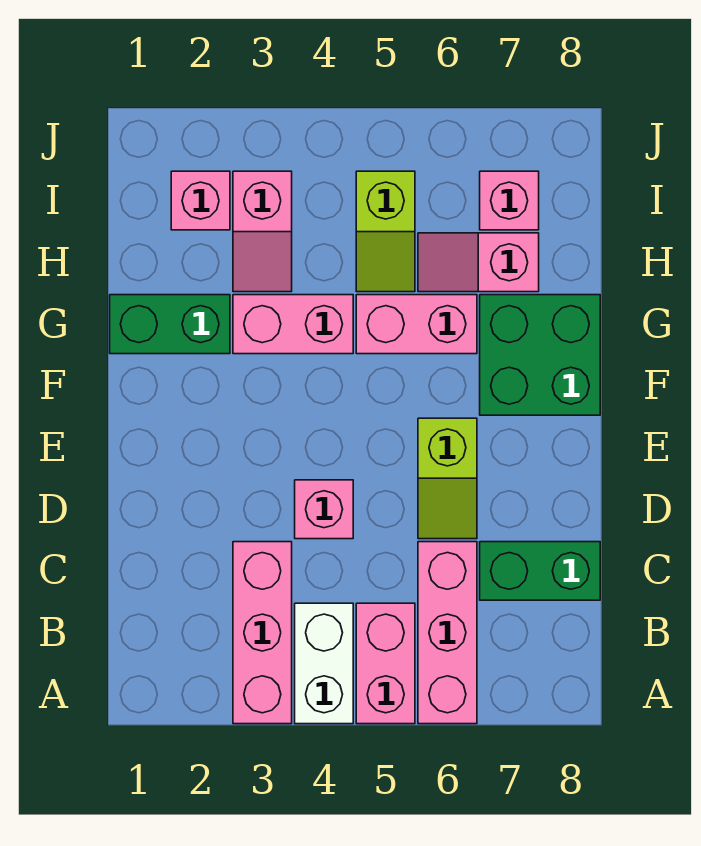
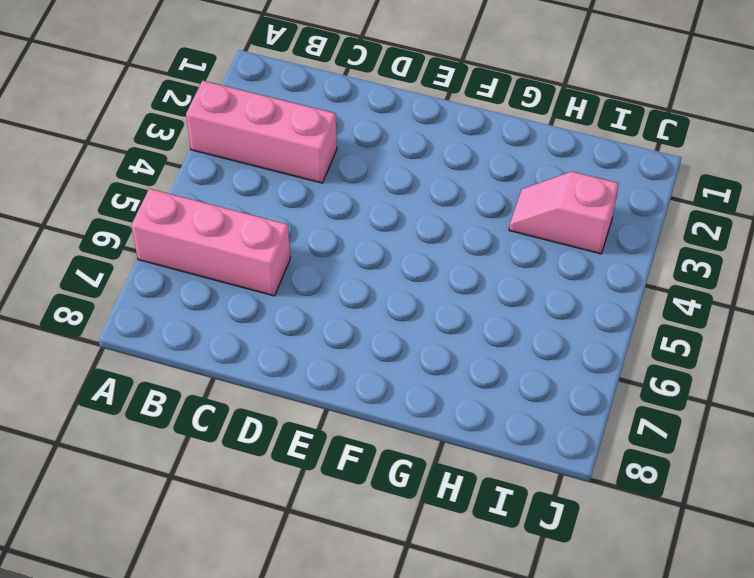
none -> white 1x2 brick [295,603,353,724]
none -> pink 1x2 brick [356,603,415,724]
none -> green 1x2 brick [480,542,600,600]

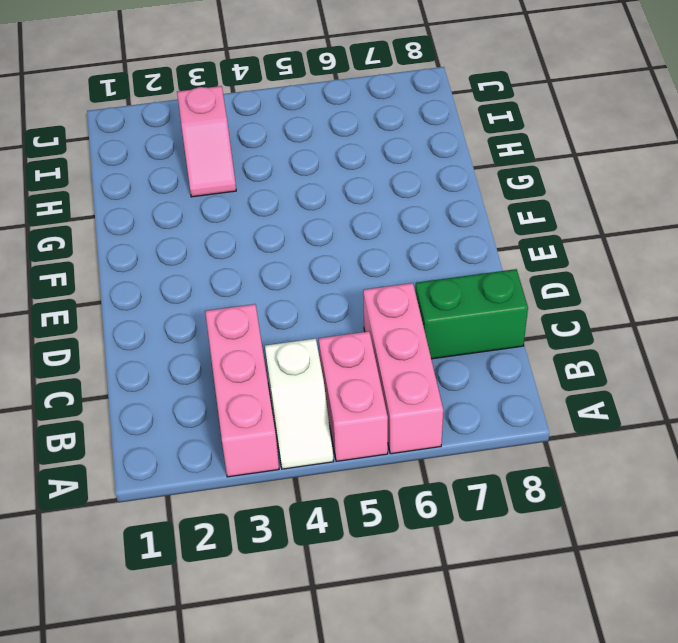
white 1x2 slope [265,339,334,469] -> white 1x2 brick [295,603,353,724]
none -> pink 1x1 brick [295,480,353,539]
none -> lime 1x2 slope [418,418,477,539]
none -> green 2x2 brick [480,295,600,415]

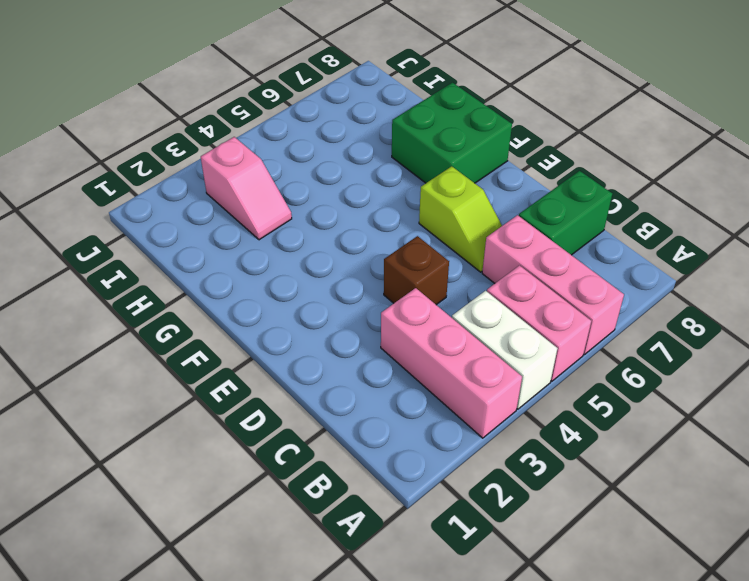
brown 1x1 brick [384,236,449,305] -> pink 1x1 brick [295,480,353,539]
none -> green 1x2 brick [110,295,230,354]
none -> pink 1x2 brick [233,295,353,354]
none -> pink 1x2 brick [356,295,477,354]

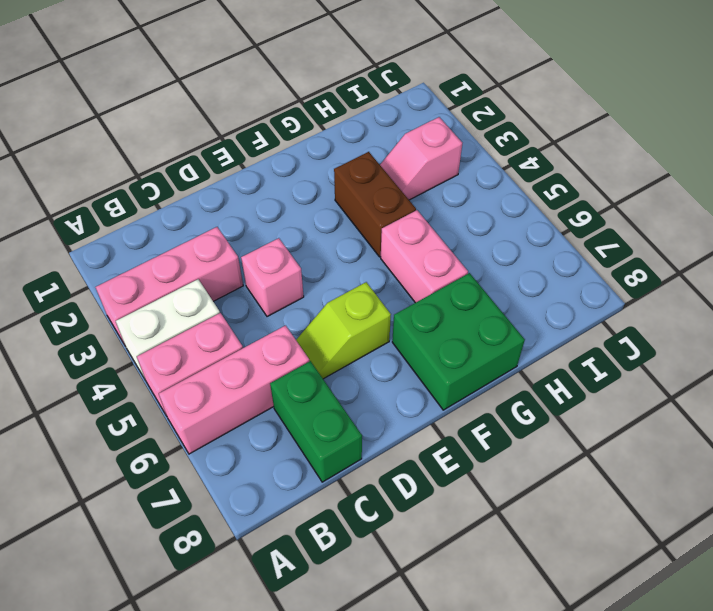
brown 1x2 brick [334,152,416,257] -> pink 1x2 brick [233,295,353,354]
none -> green 1x2 brick [110,295,230,354]
none -> lime 1x2 slope [356,171,415,292]
none -> pink 1x2 slope [418,233,539,292]

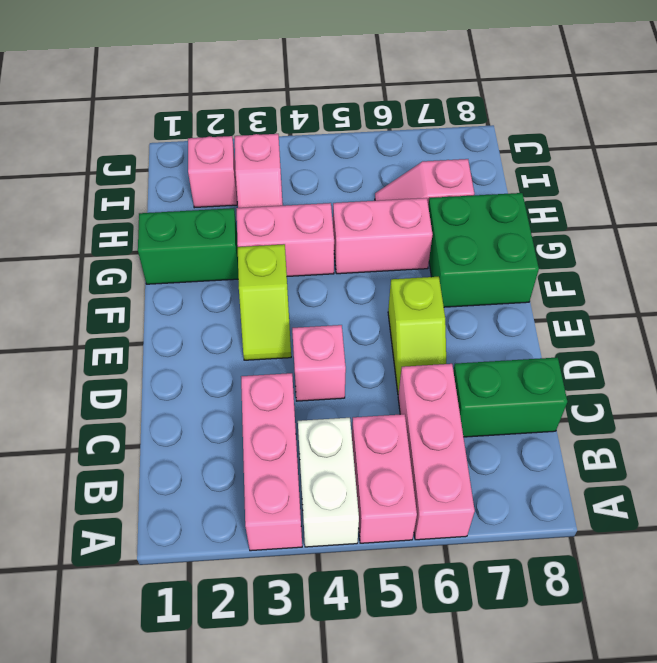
lime 1x2 slope [238,244,291,360] -> lime 1x2 slope moved to [356,171,415,292]
none -> pink 1x1 brick [480,171,539,230]

